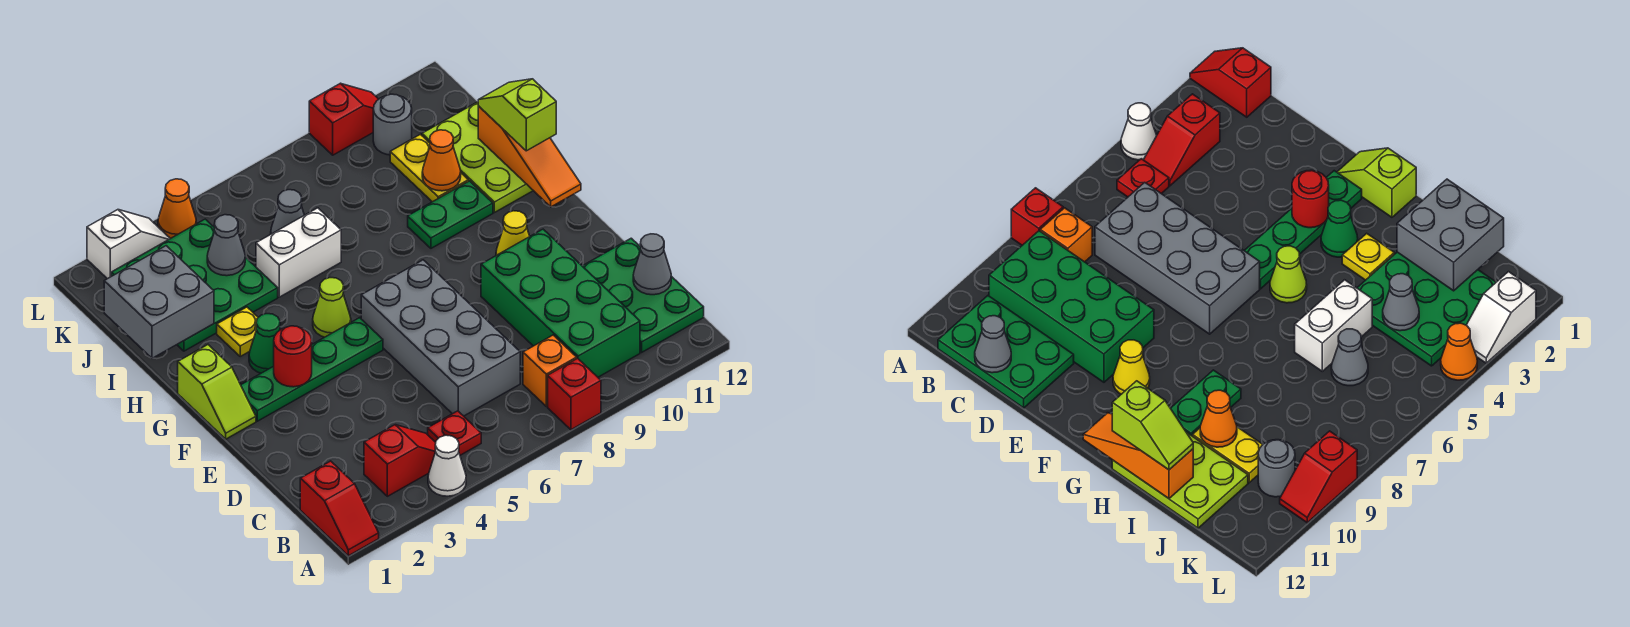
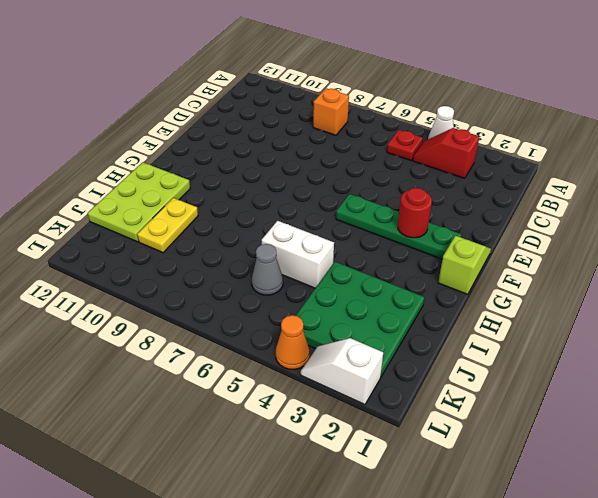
none -> red 1x2 slope [300,461,379,556]
none -> red 1x1 brick [548,358,601,430]
none -> green 2x4 brick [481,229,640,377]
none -> green 2x3 plate [583,238,704,352]

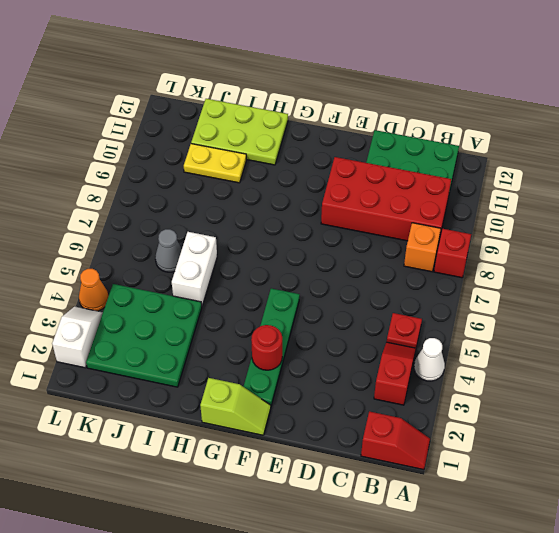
red 2x4 brick [321,157,451,241] -> green 2x4 brick [481,229,640,377]
none -> grey 2x4 brick [361,260,520,416]
none -> yellow 1x1 cone [496,211,530,255]
none -> green 1x1 cone [249,314,280,373]
none -> lime 1x1 cone [313,278,351,337]

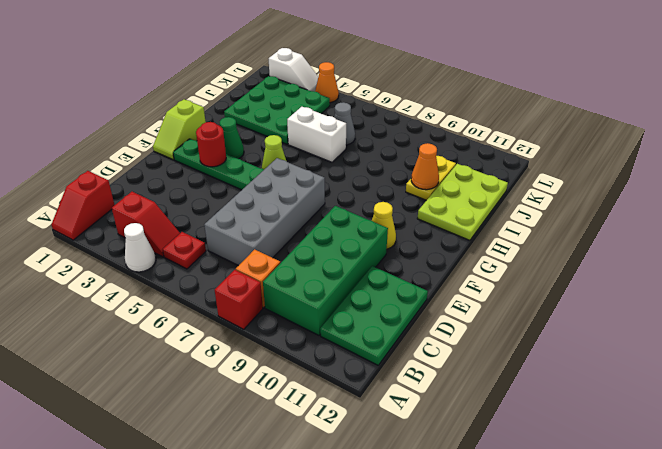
none -> yellow 1x1 plate [217,307,258,356]
none -> green 1x2 plate [408,181,493,248]
none -> grey 1x1 round brick [373,94,412,155]
none -> red 1x2 slope [309,83,378,155]

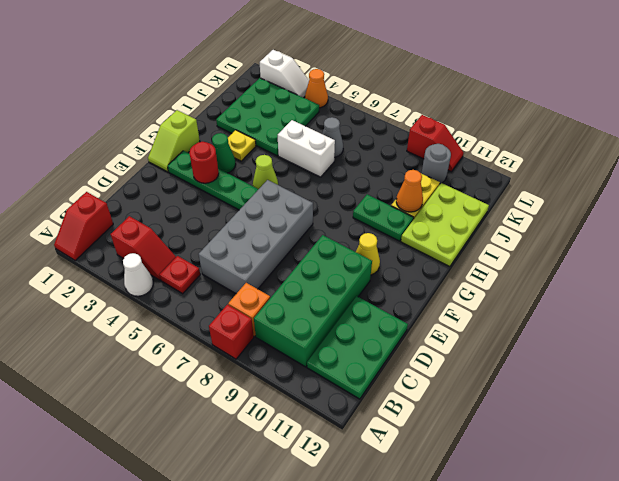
none -> grey 1x1 cone [633,234,671,295]
none -> orange 1x3 slope [478,106,581,207]
none -> grey 2x2 brick [104,246,214,358]
none -> grey 1x1 cone [207,215,245,276]

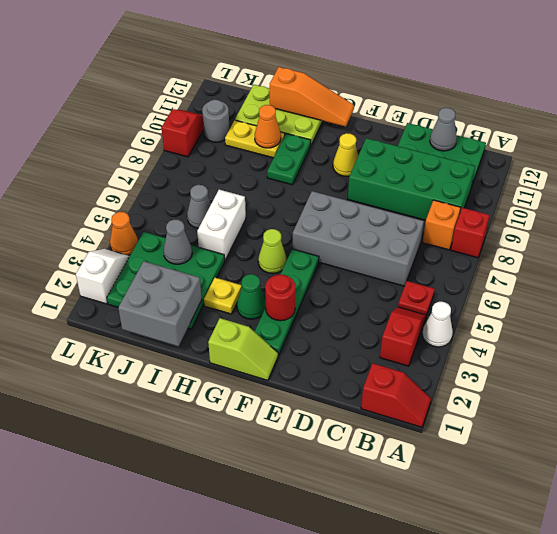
none -> lime 1x2 slope [478,79,556,151]

